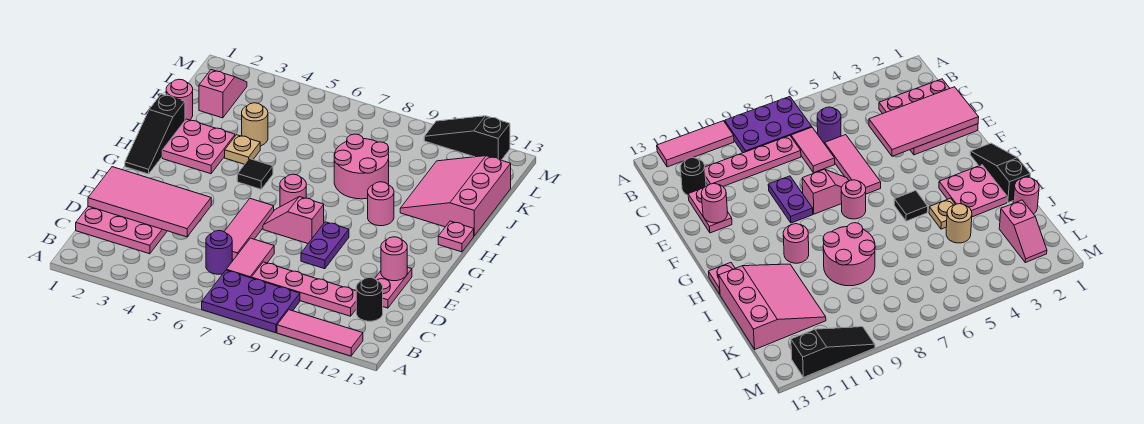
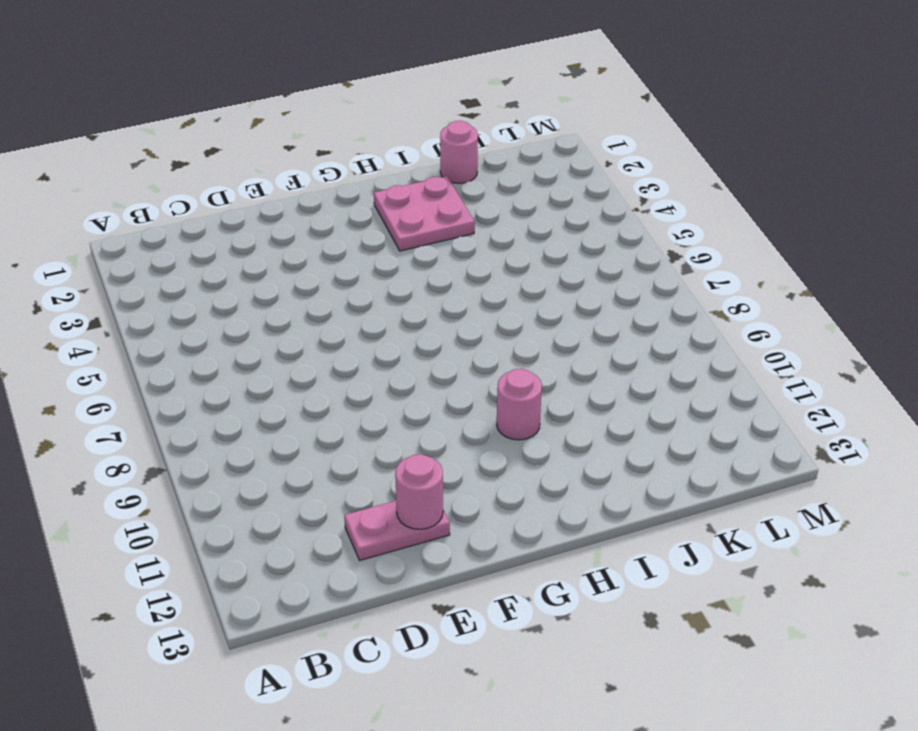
none -> purple 2x3 plate [202,270,300,333]
none -> pink 1x3 tile [277,310,363,356]
none -> pink 3x3 plate [76,206,167,254]

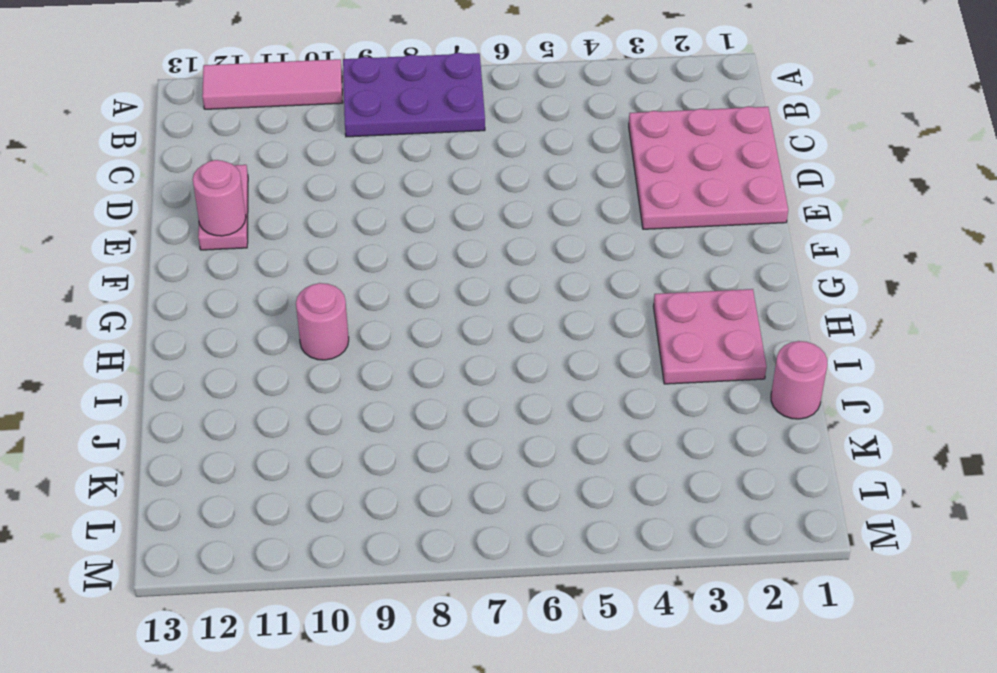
none -> purple 1x1 round brick [206,231,232,274]
none -> pink 1x2 tile [227,238,274,278]
none -> pink 1x4 plate [251,262,356,316]

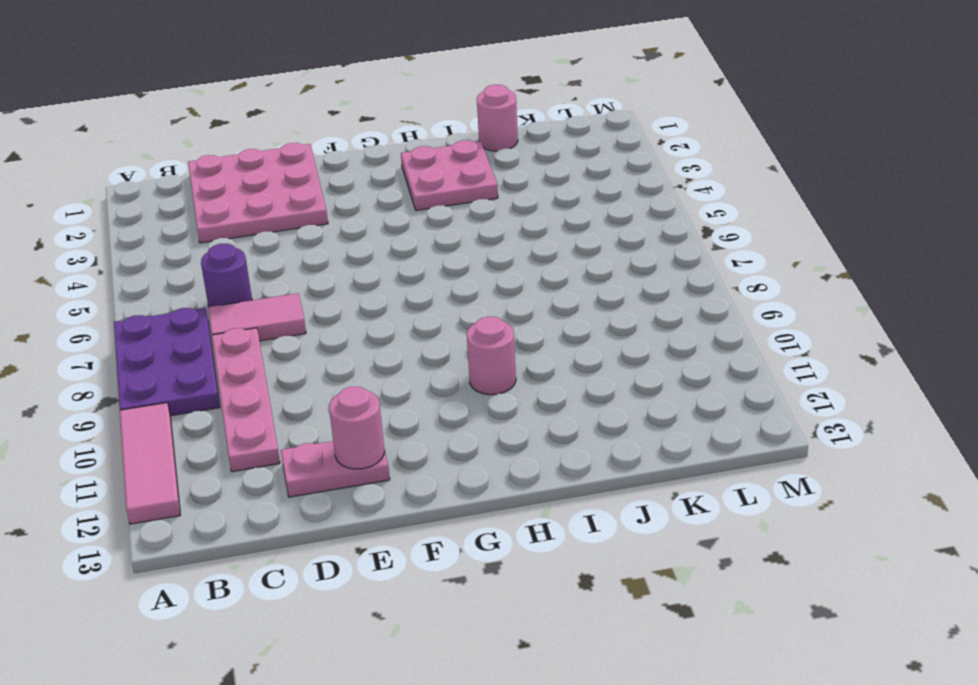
none -> black 1x1 round brick [356,278,383,321]
none -> pink 1x3 tile [224,199,274,260]
none -> purple 1x2 plate [301,222,349,269]

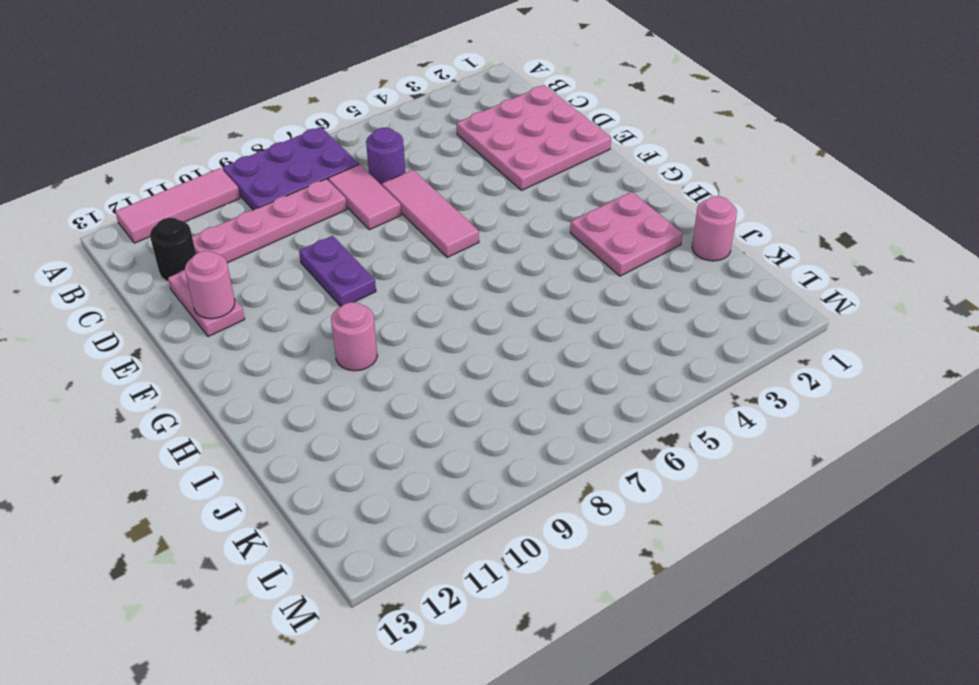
none -> pink 1x2 slope [263,197,324,244]
none -> black 1x3 slope [125,94,185,174]
none -> pink 1x1 round brick [280,174,306,207]

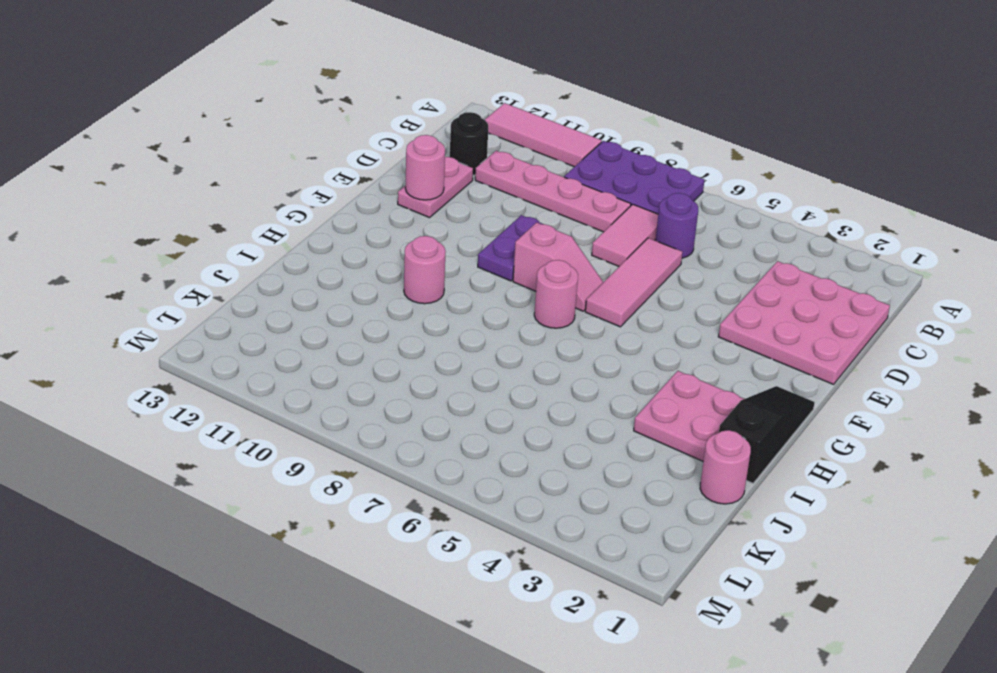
none -> black 1x1 tile [237,159,273,189]
none -> pink 1x1 plate [438,221,474,252]
none -> tan 1x1 plate [225,135,260,164]

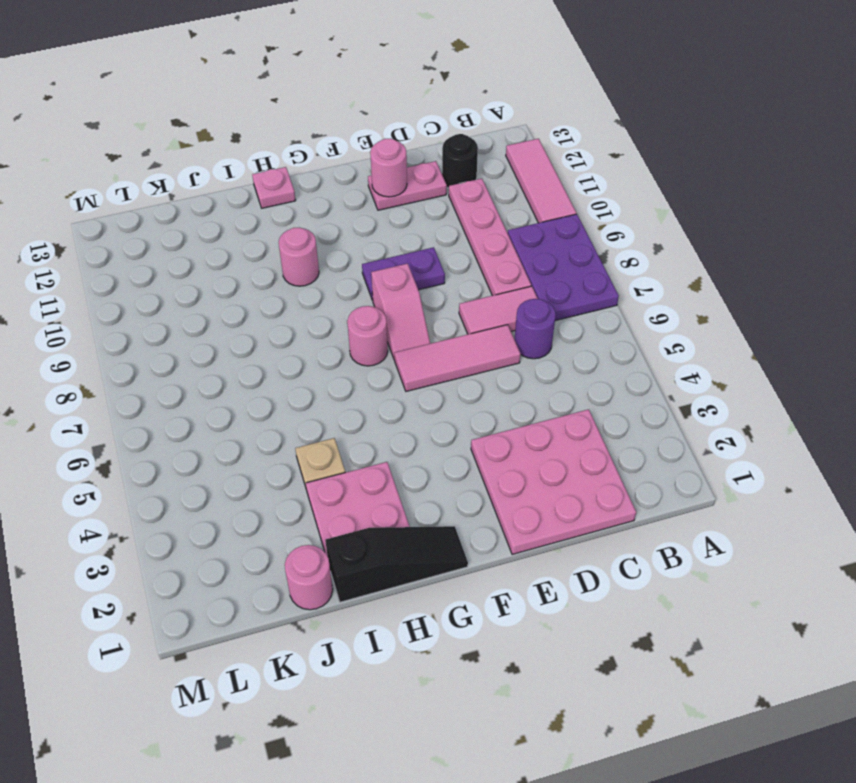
none -> black 1x1 tile [237,159,273,189]
none -> pink 2x2 round brick [334,134,389,199]
none -> pink 3x3 slope [400,156,511,236]

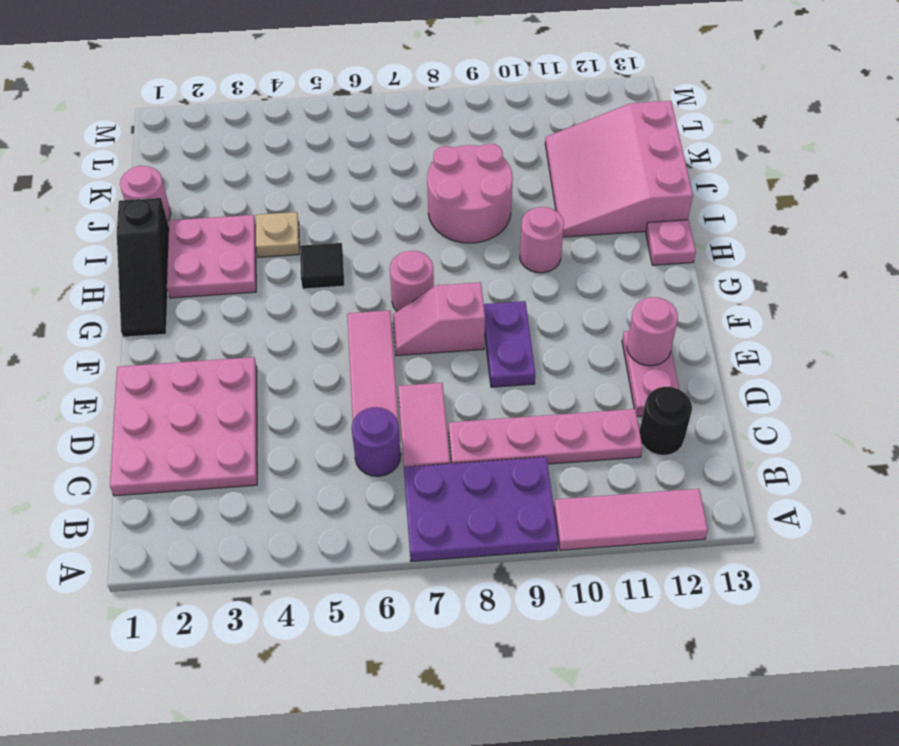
none -> tan 1x1 round brick [242,103,268,146]
none -> pink 1x2 slope [199,70,247,118]
none -> black 1x3 slope [424,116,510,160]

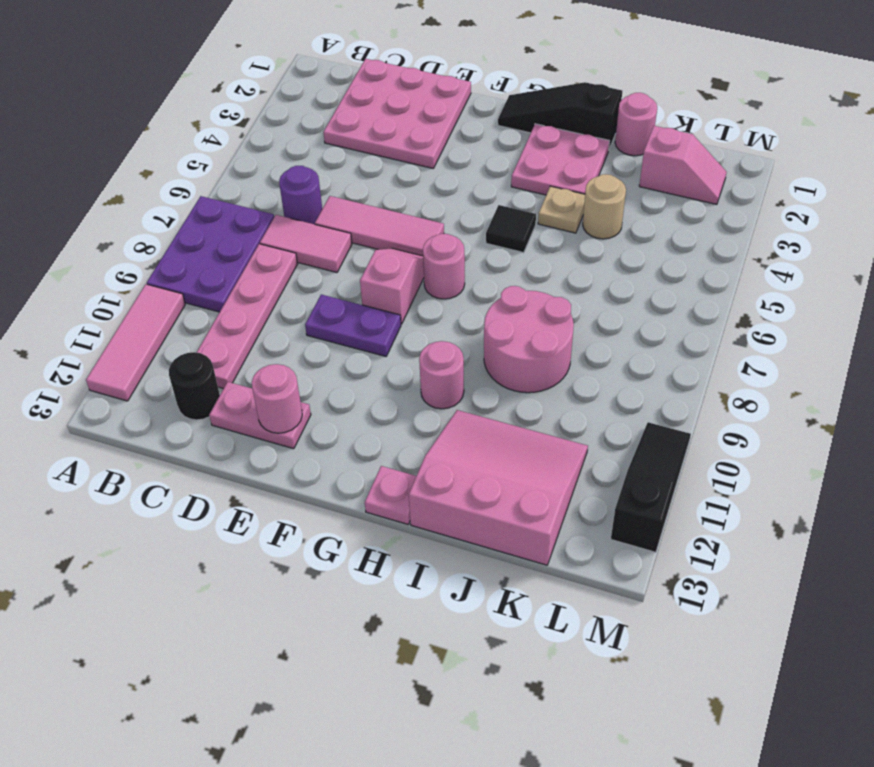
none -> pink 2x4 tile [88,167,211,237]

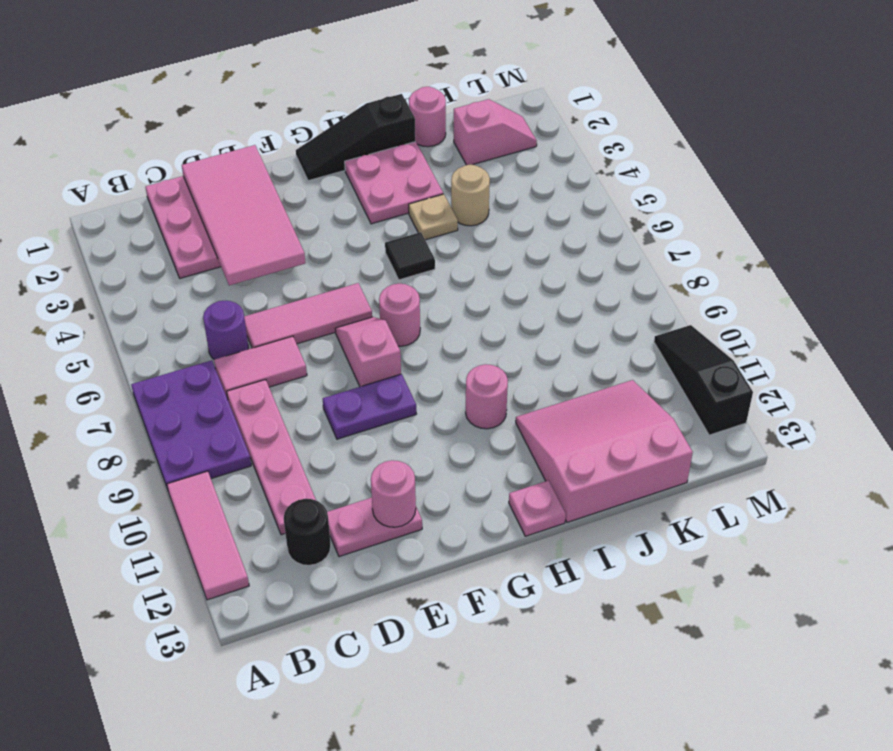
none -> pink 2x2 round brick [334,134,389,199]

